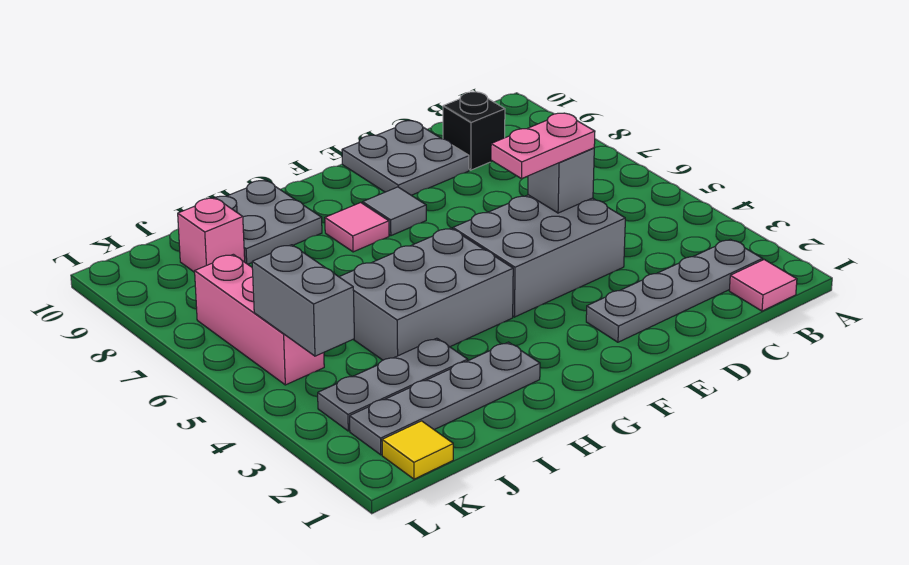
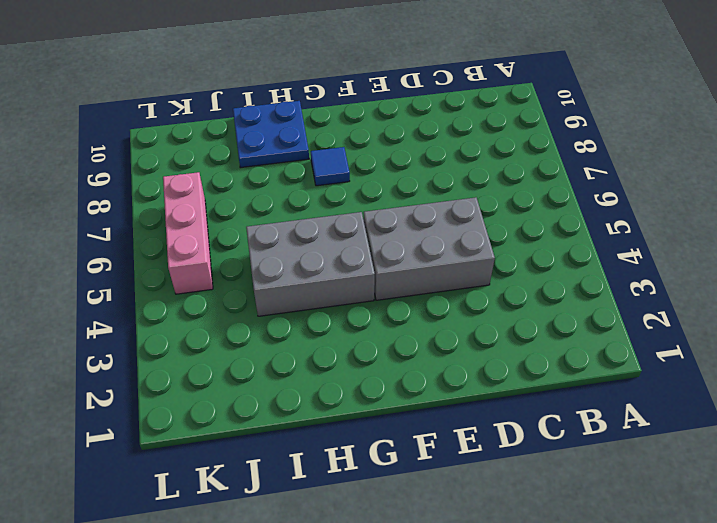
blue 1x1 tile [311,147,350,186] -> pink 1x1 tile [325,203,389,252]
blue 2x2 plate [233,101,309,168] -> grey 2x2 plate [213,180,322,264]
none -> pink 1x1 tile [729,260,797,311]
none -> grey 1x4 plate [586,239,762,342]
none -> black 1x1 brick [443,92,505,170]

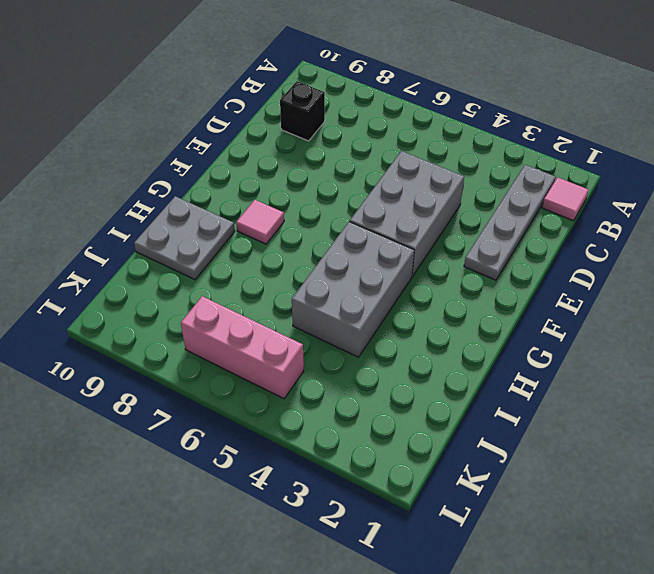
none -> grey 2x2 plate [342,121,469,195]
none -> grey 1x1 tile [363,187,426,236]
none -> grey 1x4 plate [350,342,540,455]

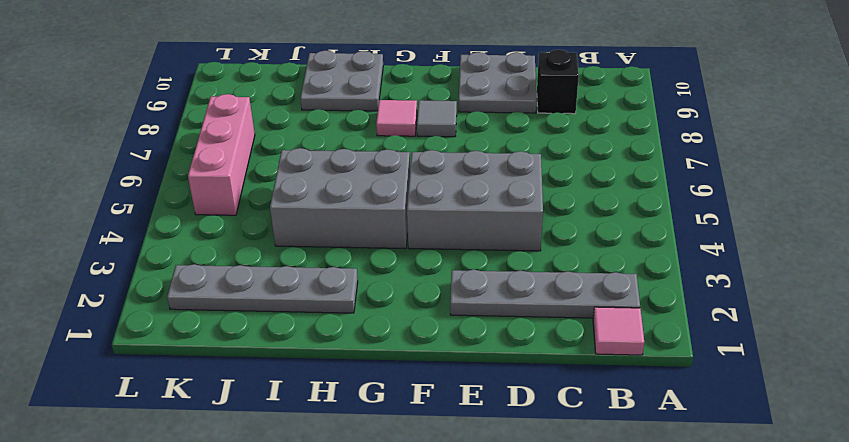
none -> grey 1x3 plate [318,338,468,431]
none -> pink 1x1 brick [178,198,245,272]
none -> yellow 1x1 tile [382,421,453,479]

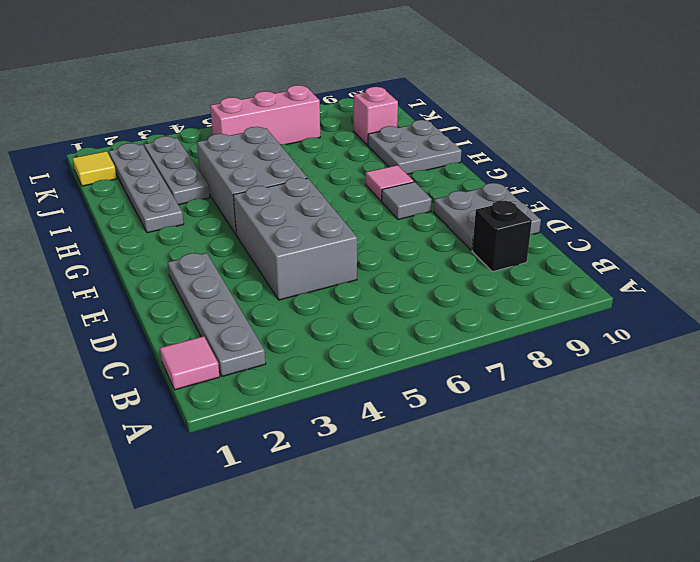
none -> grey 1x1 brick [528,148,594,213]
none -> grey 1x2 brick [252,245,354,356]
none -> pink 1x2 plate [491,113,595,179]

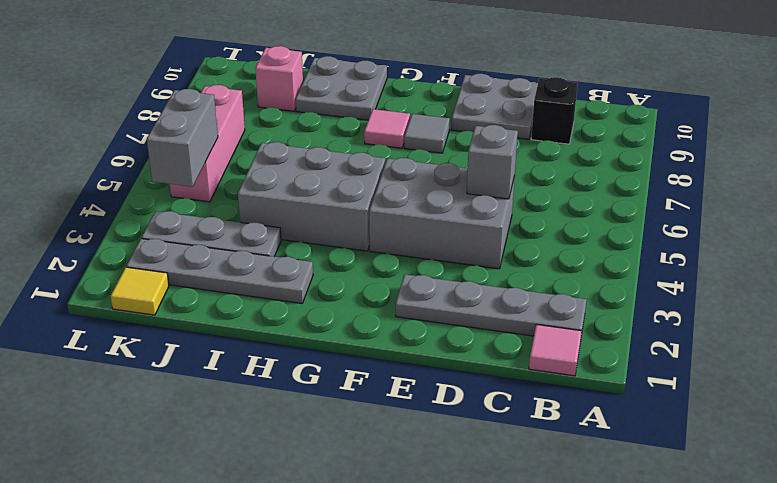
none -> pink 1x2 plate [491,113,595,179]

